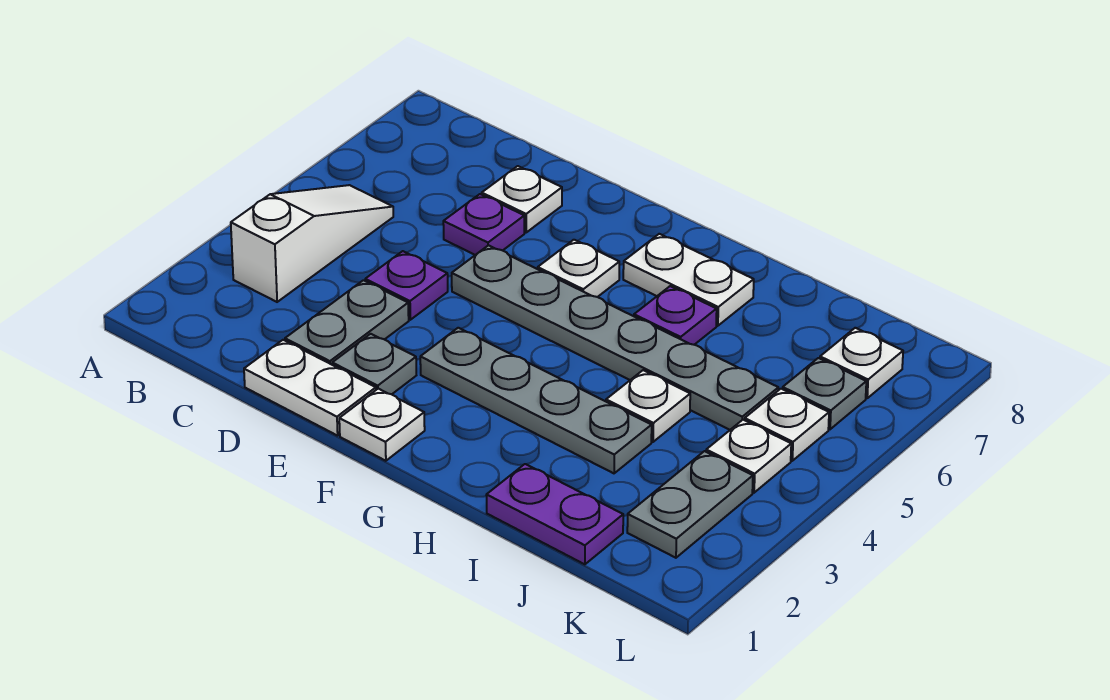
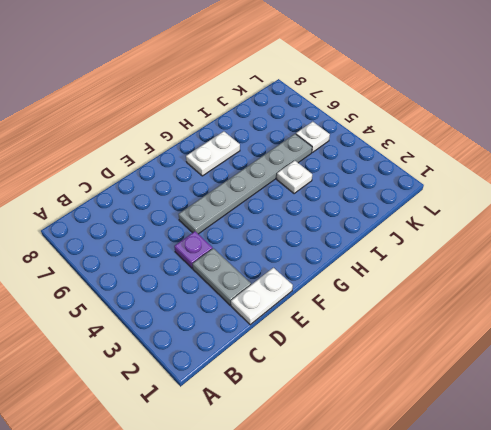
none -> white 1x3 slope [231,185,393,302]
none -> purple 1x1 plate [443,194,524,255]
none -> white 1x1 plate [482,166,562,232]

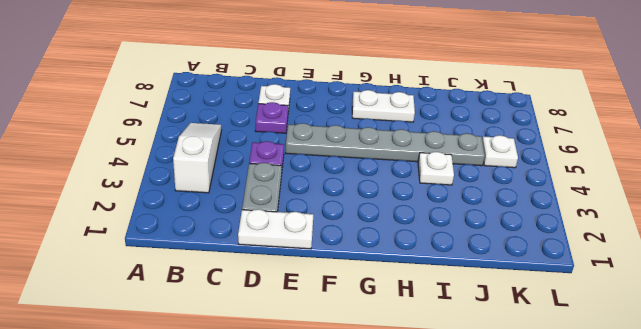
none -> grey 1x1 plate [332,334,416,394]
none -> white 1x1 plate [339,389,425,461]
none -> grey 1x4 plate [420,328,652,473]

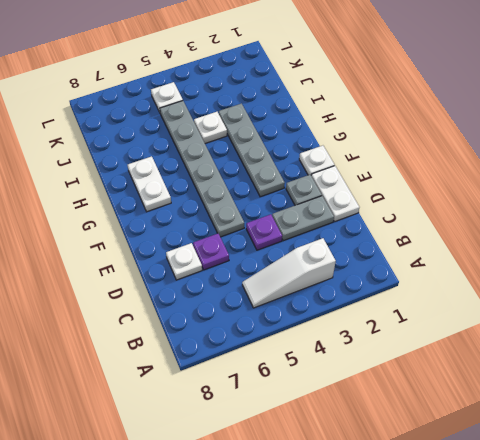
none -> white 1x1 plate [538,240,619,297]
none -> purple 1x1 plate [634,286,717,345]
none -> purple 1x2 plate [487,464,623,564]

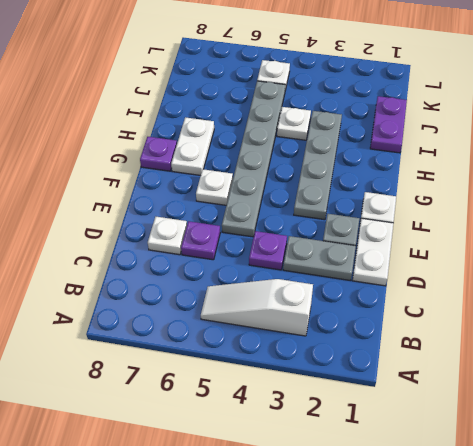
purple 1x1 plate [140,137,177,171] -> purple 1x1 plate moved to [634,286,717,345]
none -> grey 1x2 plate [627,451,753,558]
none -> white 1x1 plate [706,420,791,493]
none -> grey 1x1 plate [783,358,866,429]

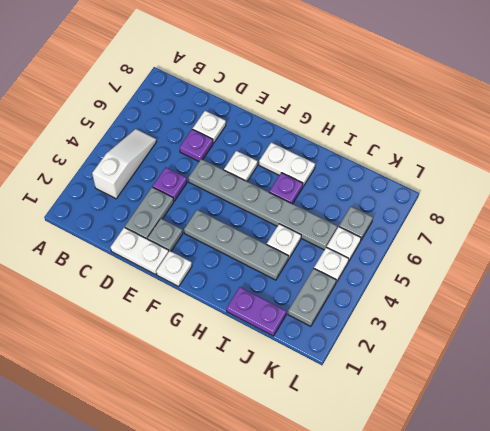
none -> white 1x1 plate [820,328,903,398]

